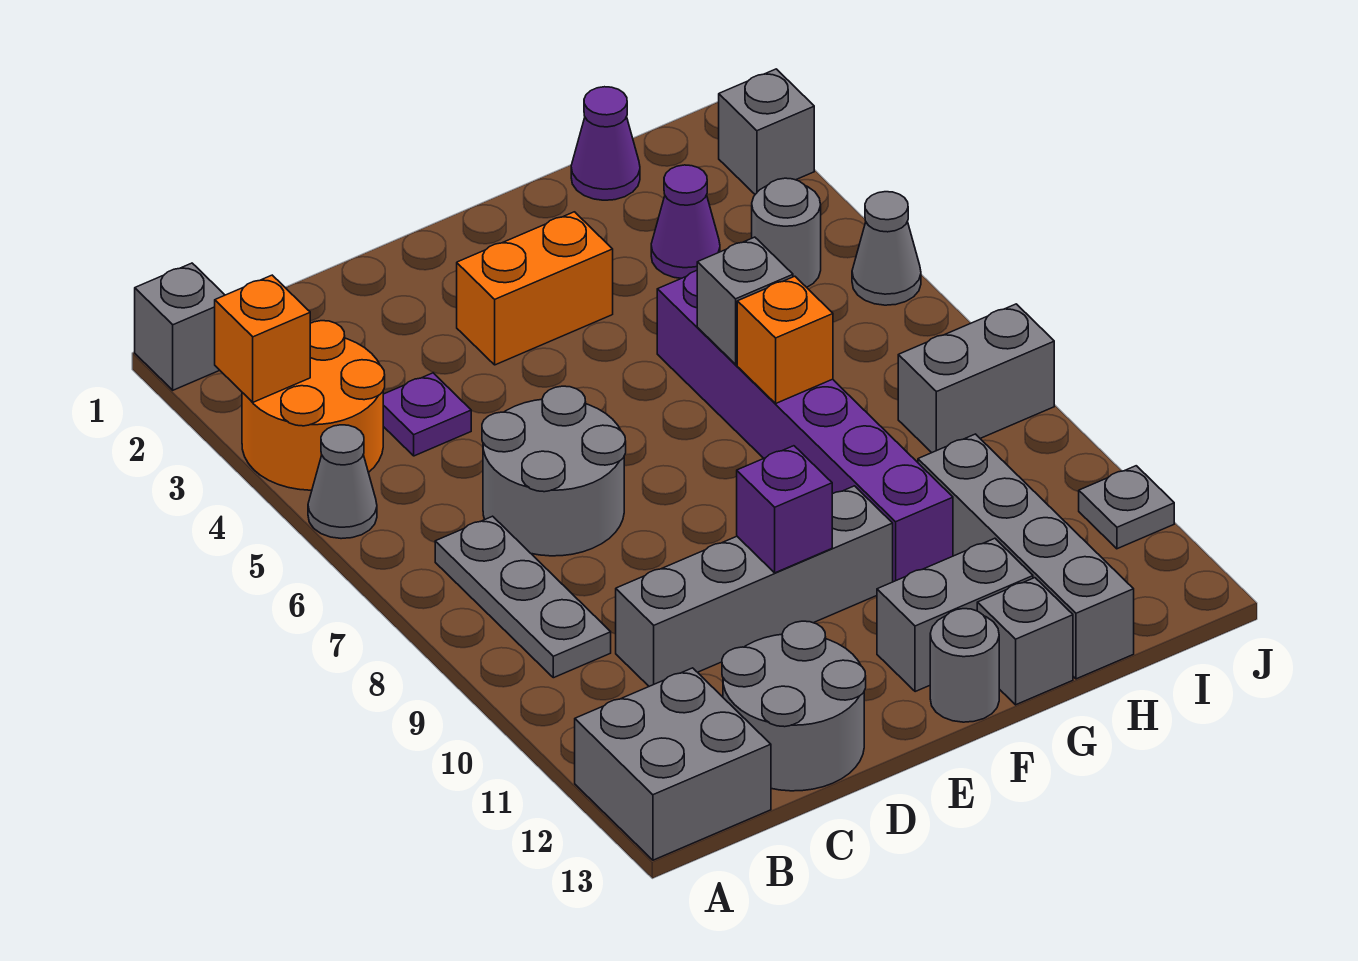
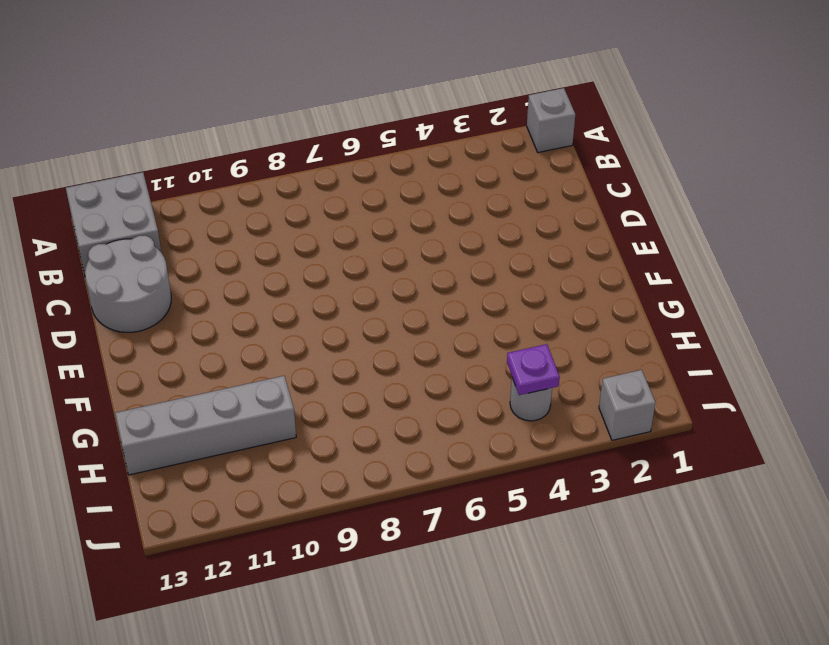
purple 1x1 plate [507,344,560,395] -> purple 1x1 plate moved to [383,373,471,456]
none -> orange 2x2 round brick [242,321,385,490]
none -> grey 1x1 cone [308,425,377,539]
none -> grey 1x3 plate [435,516,611,678]

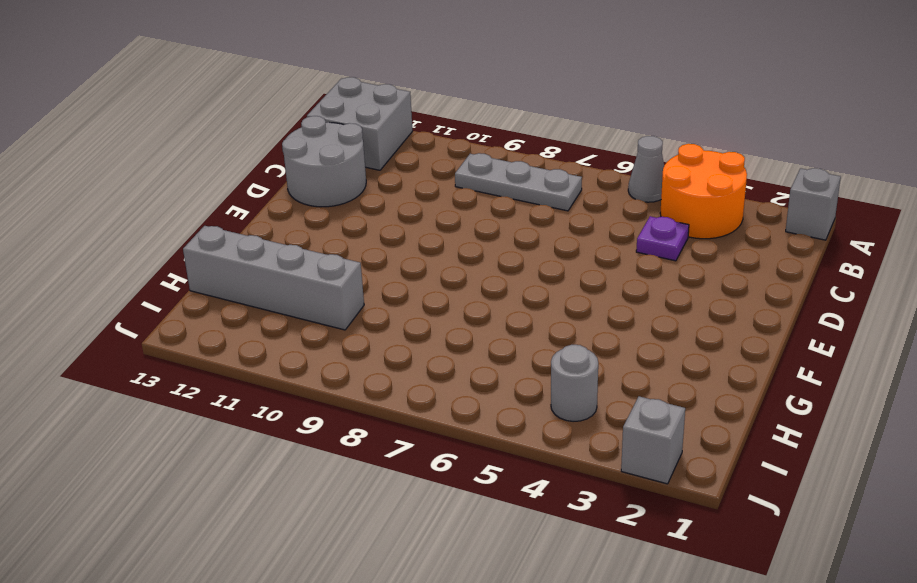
none -> grey 2x2 round brick [482,386,626,556]
none -> grey 1x4 brick [616,486,893,686]
none -> orange 1x2 brick [457,212,613,365]

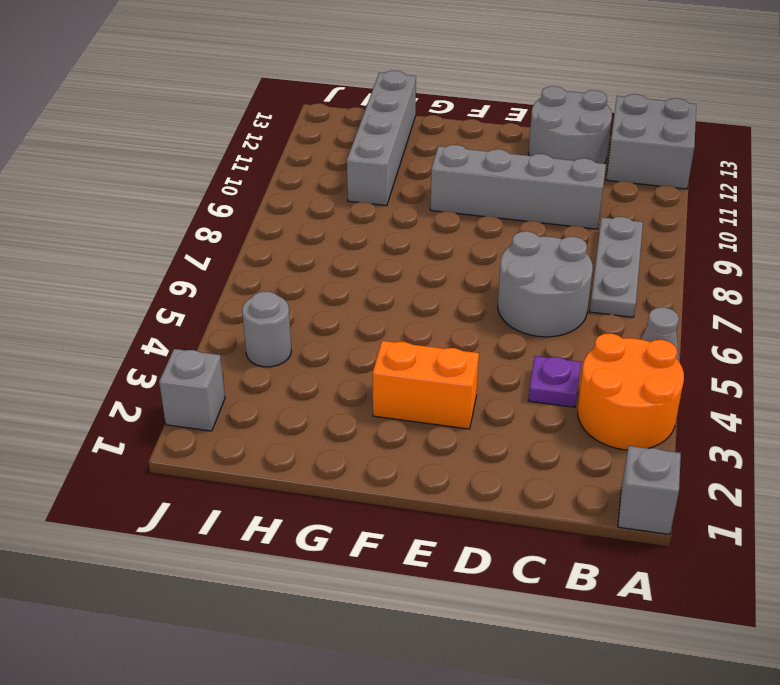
none -> grey 1x2 brick [877,538,1033,692]
none -> grey 1x1 round brick [930,609,999,722]
none -> purple 1x6 brick [657,271,953,582]

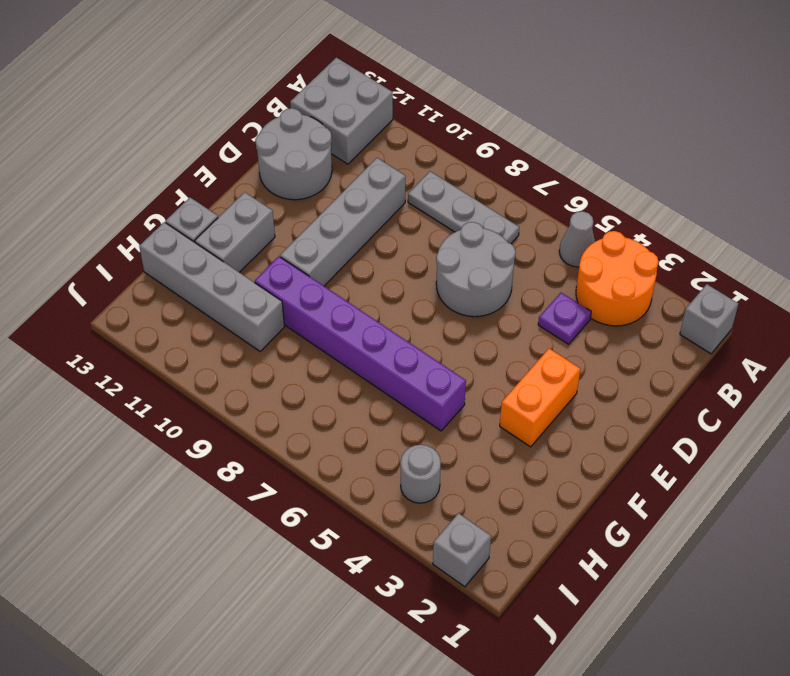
none -> grey 1x1 round brick [930,609,999,722]
none -> purple 1x1 cone [571,87,640,200]
none -> purple 1x1 cone [651,165,720,278]

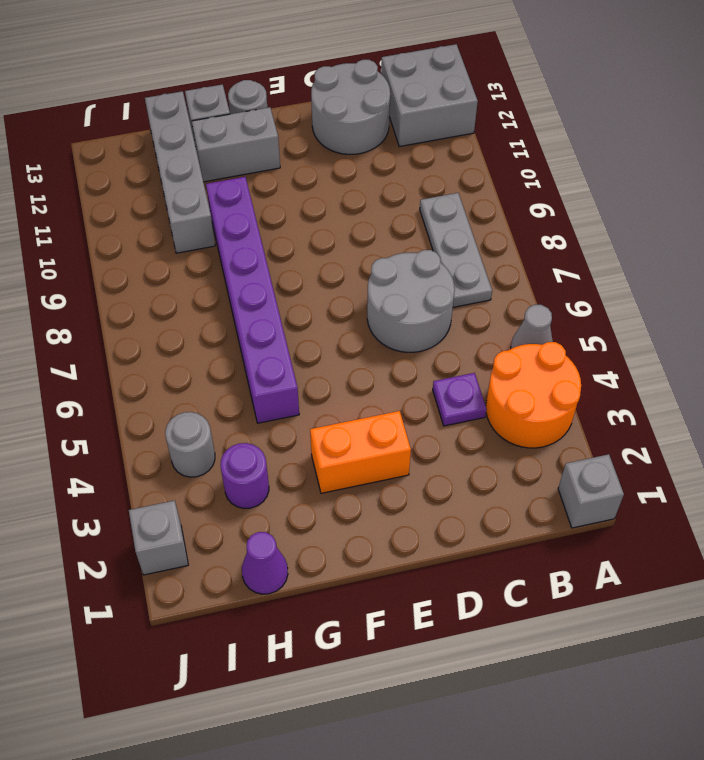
purple 1x1 round brick [221,443,269,509] -> purple 1x1 cone [651,165,720,278]
none -> grey 1x4 brick [616,486,893,686]
none -> grey 1x2 brick [898,304,1054,453]
none -> grey 1x1 cone [852,192,921,305]

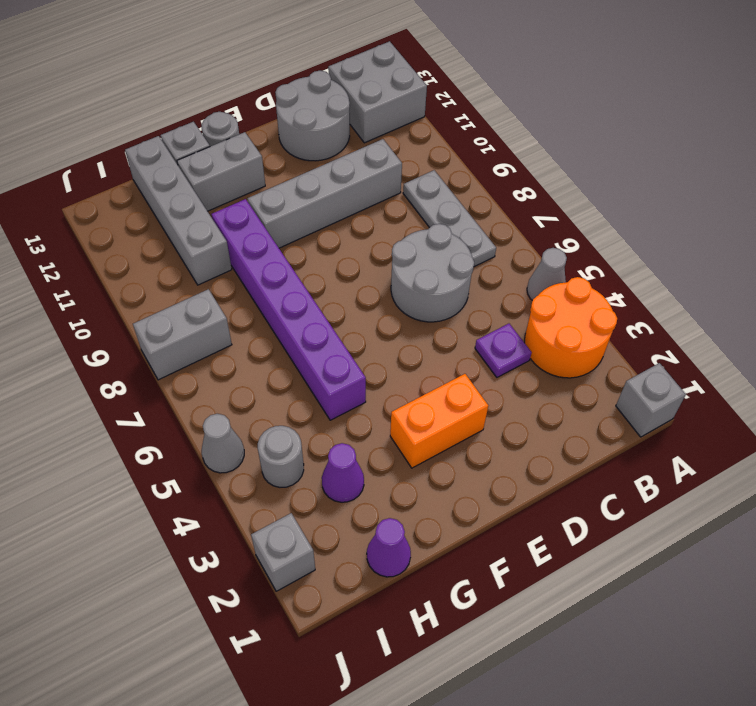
none -> grey 1x1 plate [1079,466,1174,549]
none -> orange 1x1 brick [215,275,310,402]
none -> purple 1x1 brick [737,446,832,573]

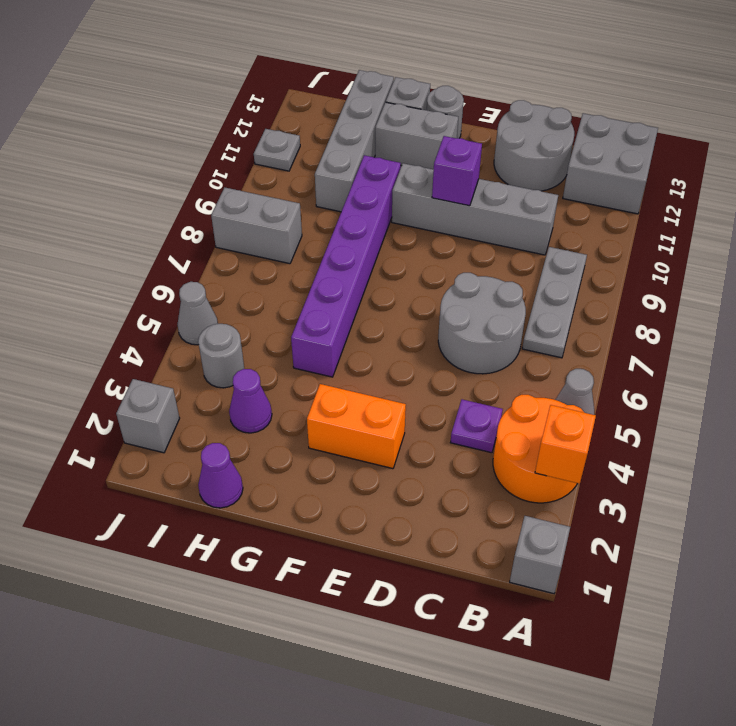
none -> grey 1x1 brick [697,237,793,364]
none -> orange 1x1 brick [737,276,833,403]

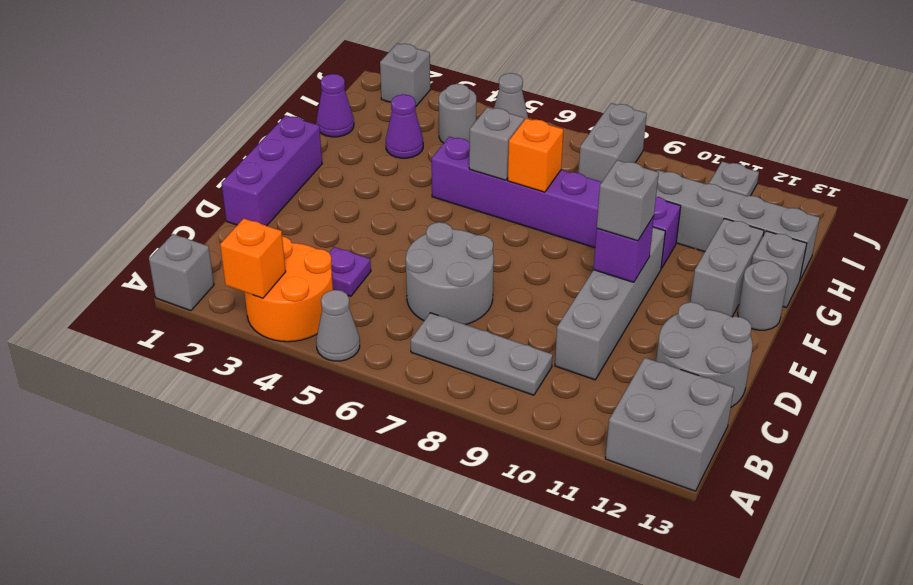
purple 1x3 brick [222,115,322,226] -> none
grey 1x1 brick [597,160,659,241] -> none
none -> orange 1x2 brick [457,212,613,365]

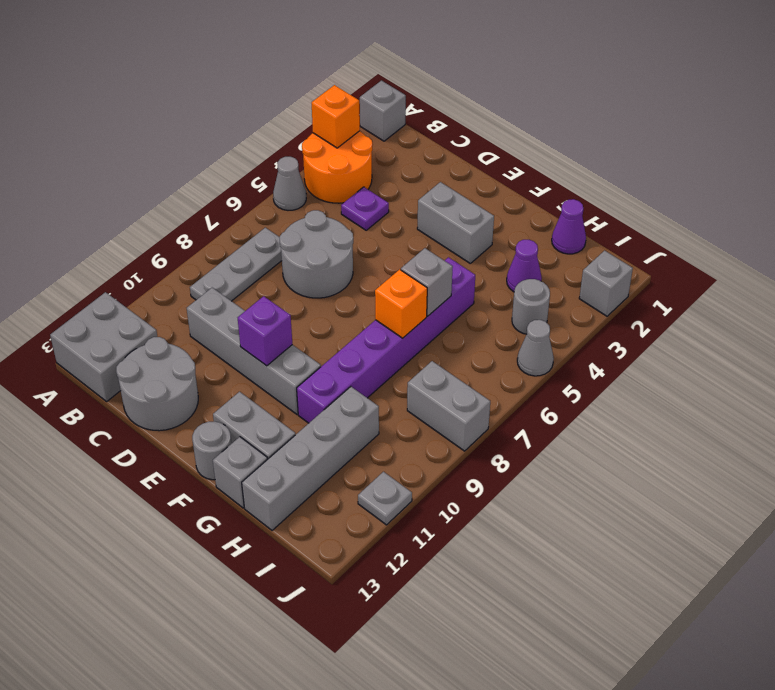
grey 1x2 brick [417,182,494,263] -> orange 1x2 brick [457,212,613,365]

